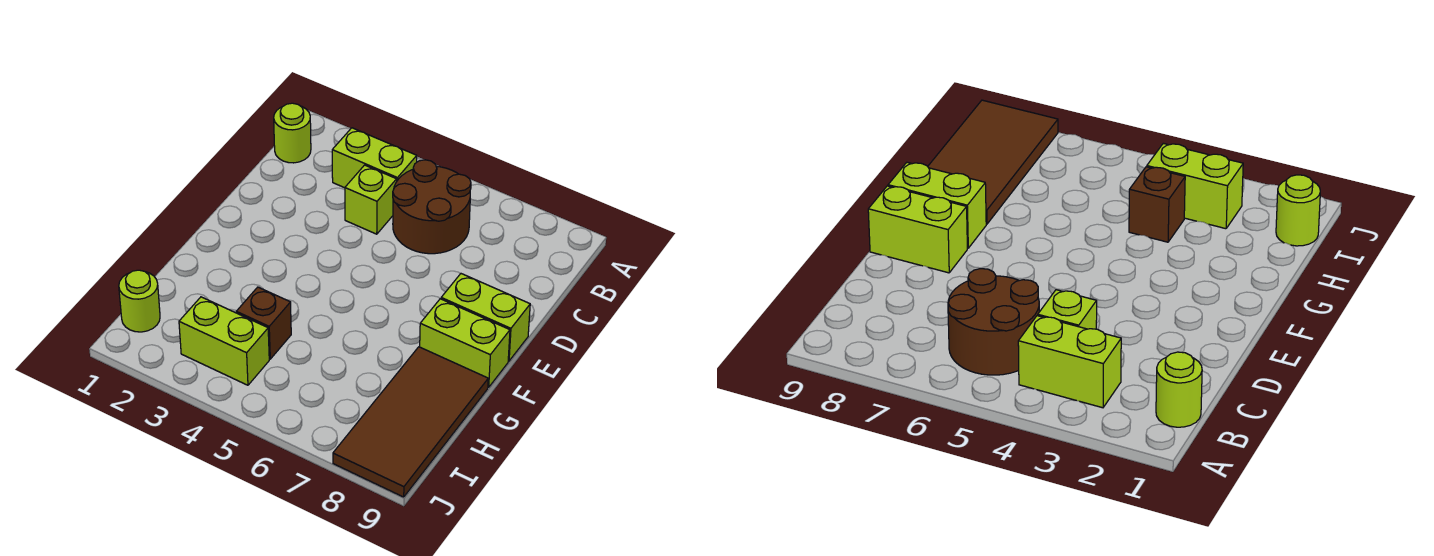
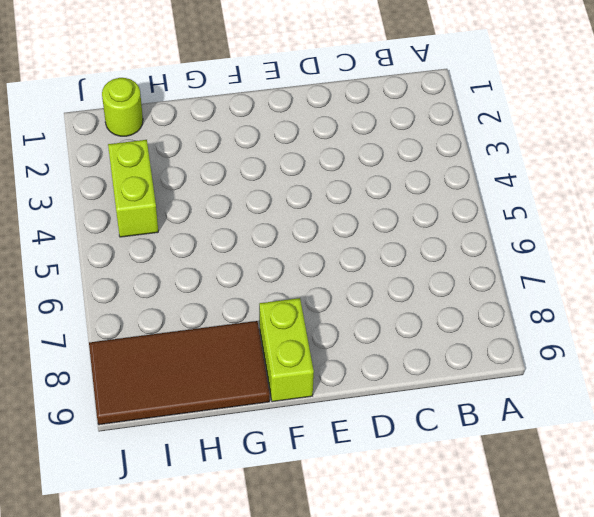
none -> lime 1x1 round brick [274,103,311,163]
none -> lime 1x2 brick [332,128,417,188]

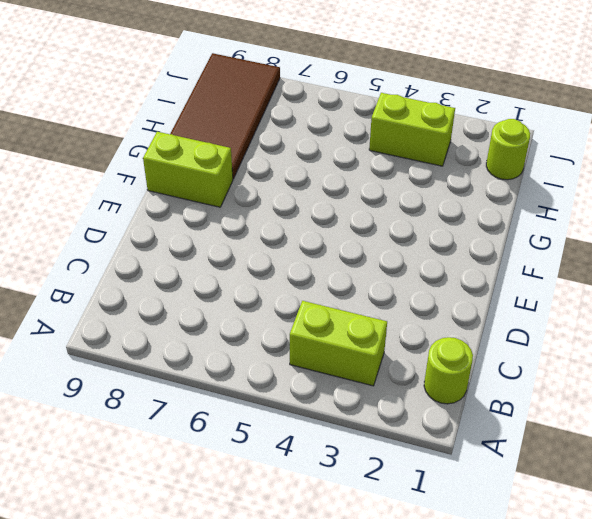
none -> brown 2x2 round brick [393,160,471,254]
none -> lime 1x1 brick [345,165,397,234]

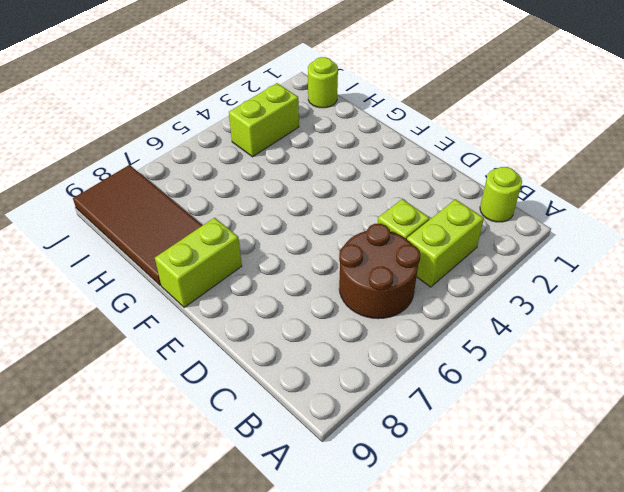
none -> lime 1x2 brick [441,274,530,361]
none -> brown 1x1 brick [236,287,291,359]

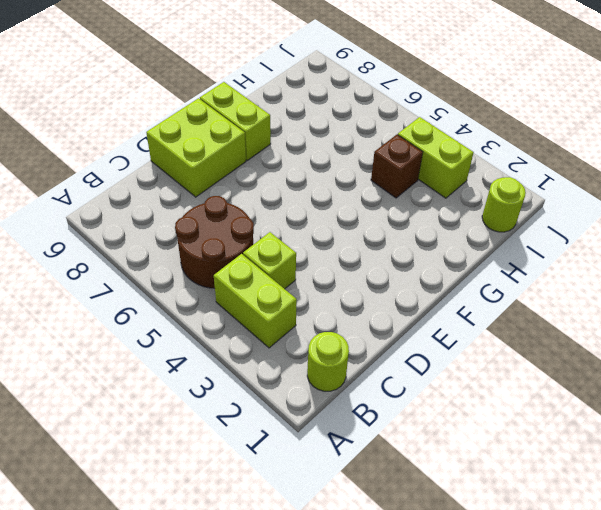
lime 2x2 brick [146,98,246,197] -> lime 1x2 brick [441,274,530,361]
none -> brown 2x4 tile [333,347,488,497]

